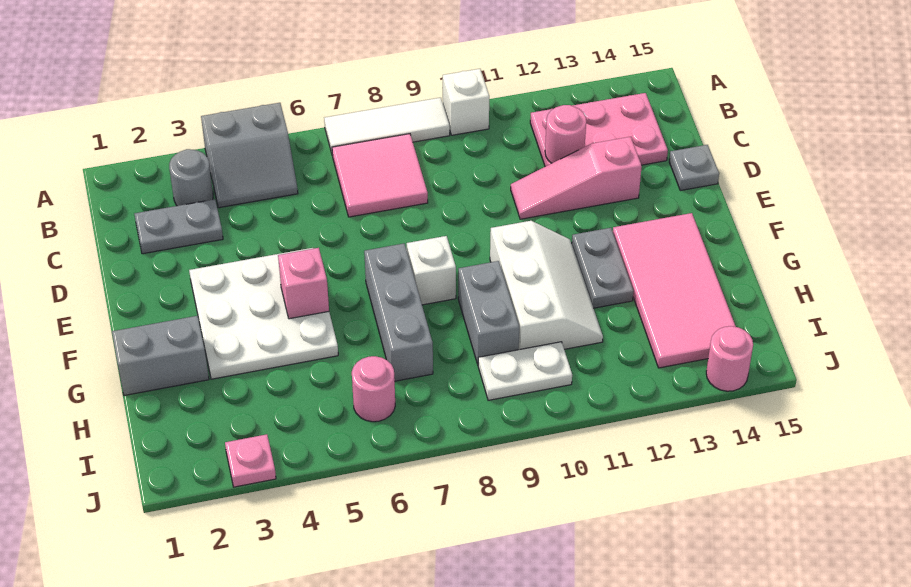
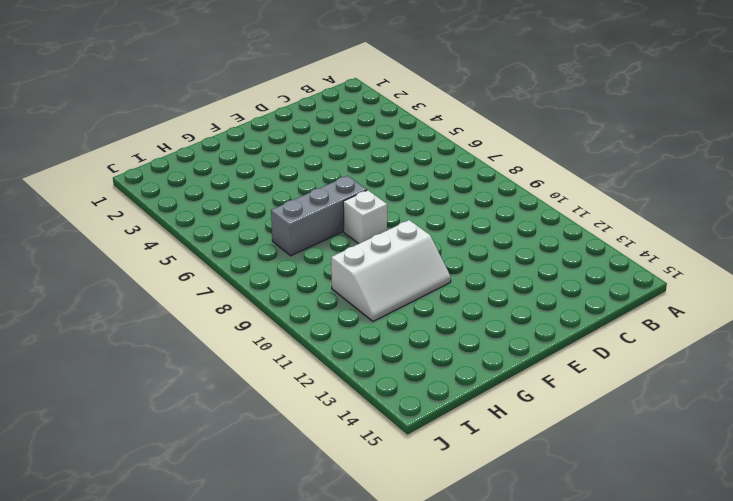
none -> grey 2x2 slope [201,103,298,208]
none -> white 1x3 tile [324,98,450,156]
none -> white 1x1 brick [443,69,489,135]

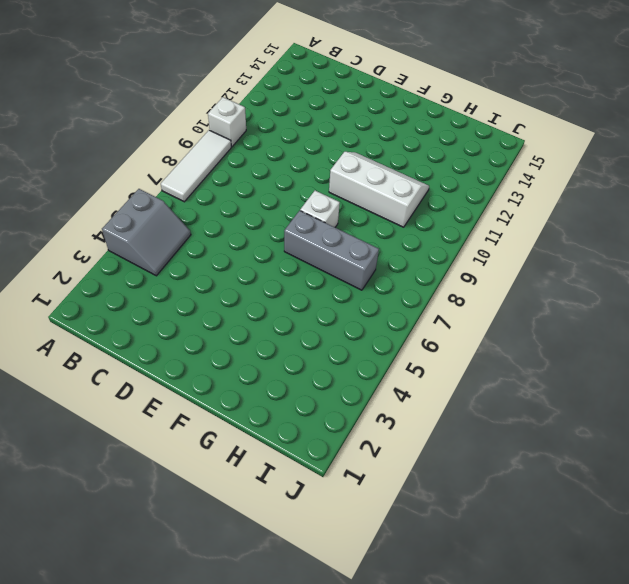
none -> grey 1x1 round brick [169,149,213,206]
none -> pink 2x2 tile [332,134,428,217]
none -> pink 2x3 plate [530,93,668,167]

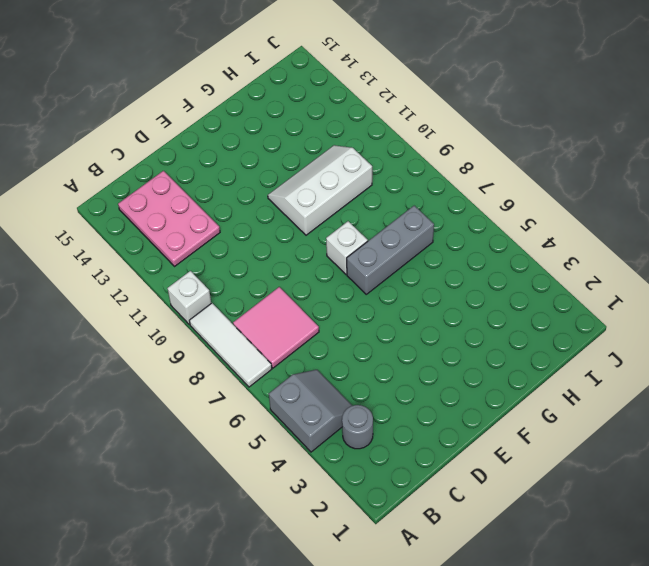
none -> grey 1x2 plate [135,199,223,254]
none -> pink 1x3 slope [511,137,642,219]
none -> grey 1x1 plate [669,145,719,191]

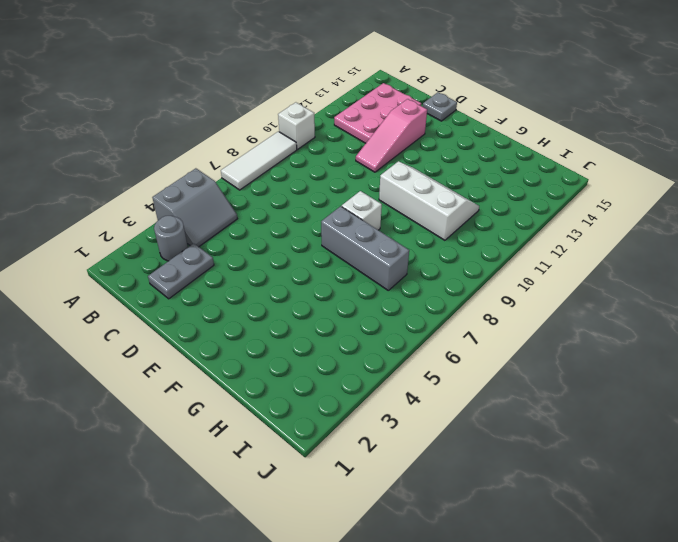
none -> pink 2x2 tile [332,134,428,217]
none -> white 3x3 plate [189,248,338,379]
none -> grey 1x2 plate [572,228,633,308]

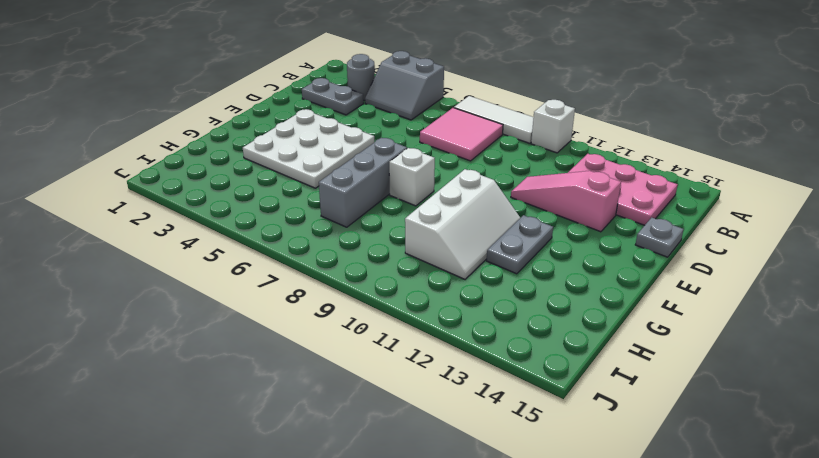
none -> pink 2x4 tile [613,213,736,368]
none -> grey 1x2 brick [112,316,209,395]
none -> grey 1x2 brick [458,261,519,364]

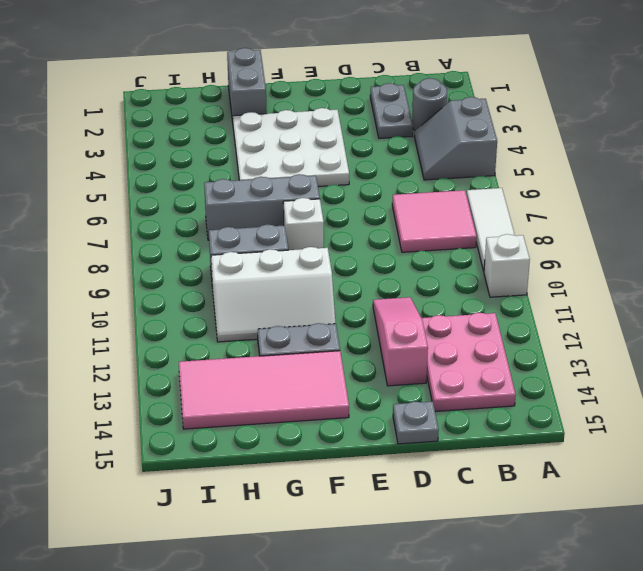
none -> pink 1x1 round brick [352,356,395,422]
none -> white 1x2 plate [478,342,572,400]
none -> pink 1x1 plate [225,434,276,487]

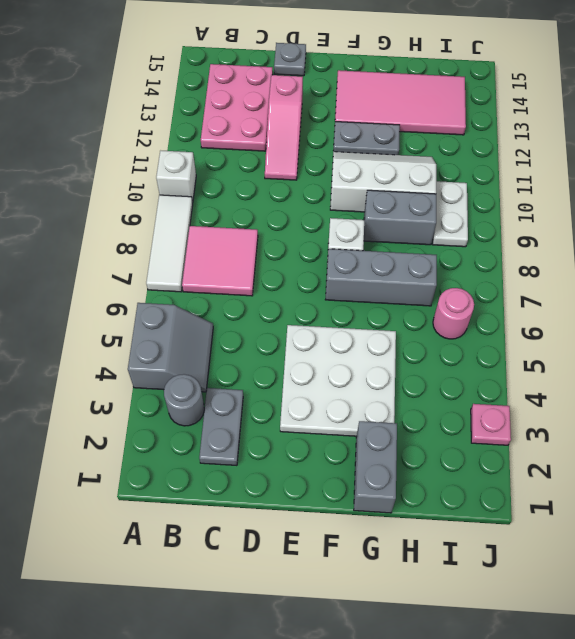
none -> pink 1x1 round brick [706,326,753,391]
none -> pink 1x1 round brick [545,105,586,163]
none -> pink 1x1 brick [278,248,329,319]

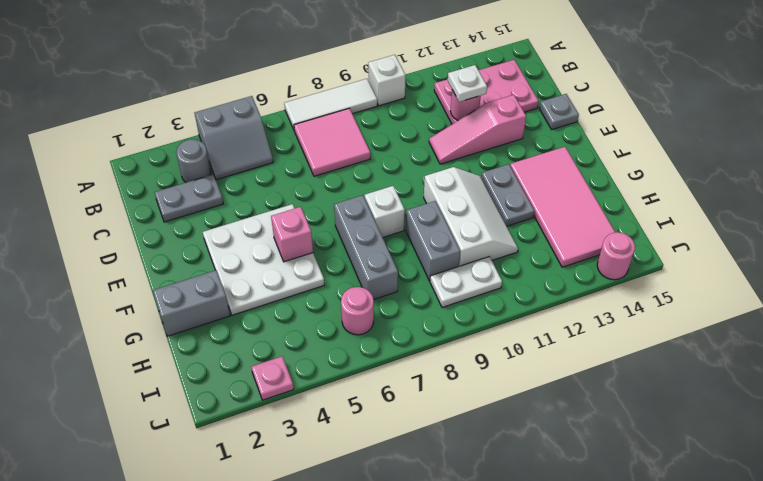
white 1x1 plate [448,65,487,102] -> none

